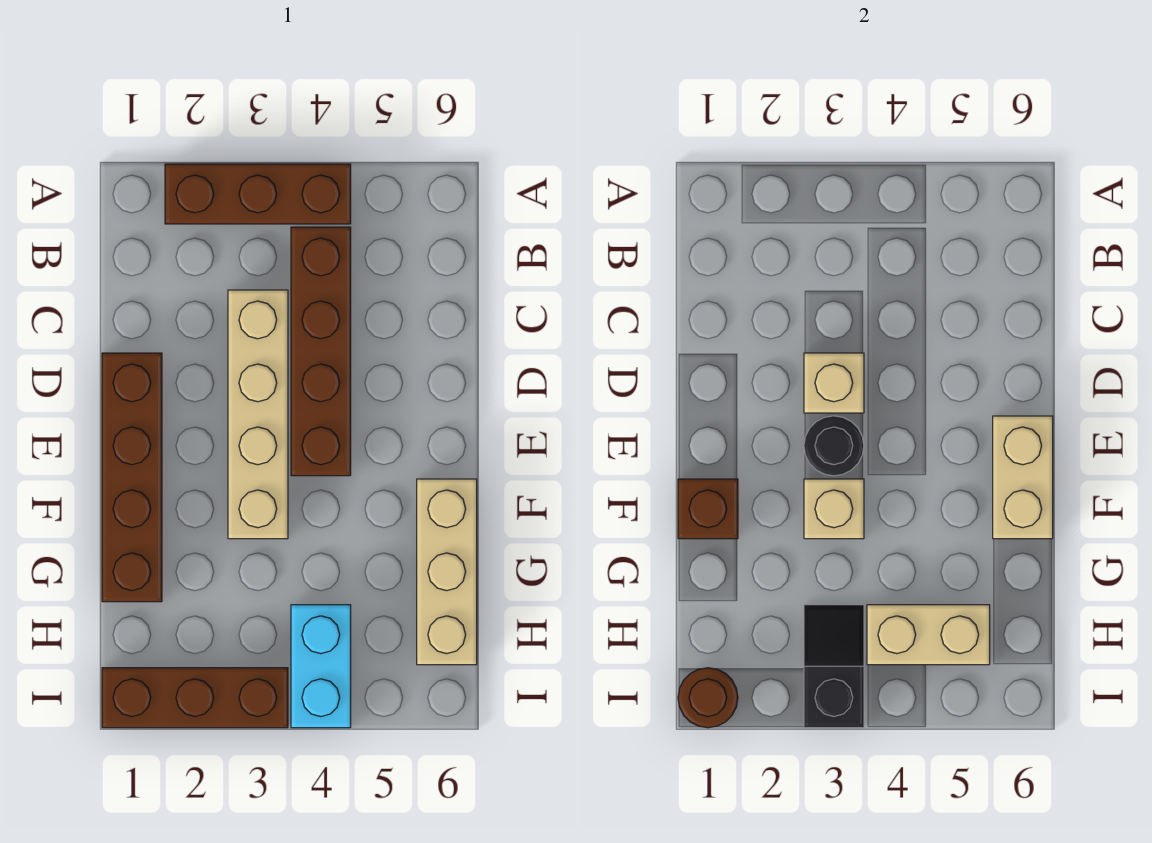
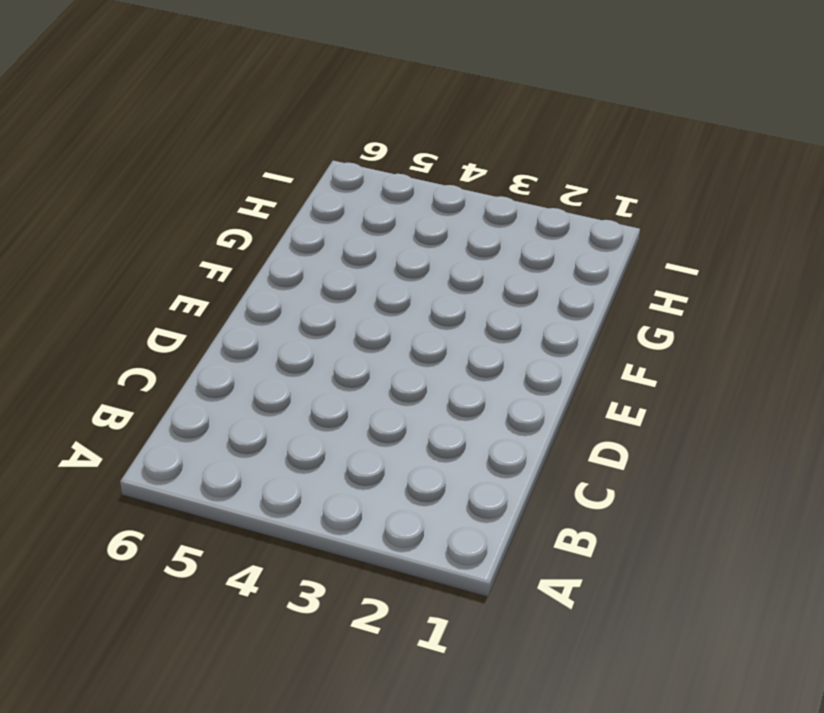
none -> brown 1x3 brick [165,164,351,224]
none -> brown 1x4 brick [291,227,351,476]
none -> tan 1x4 brick [228,290,288,539]

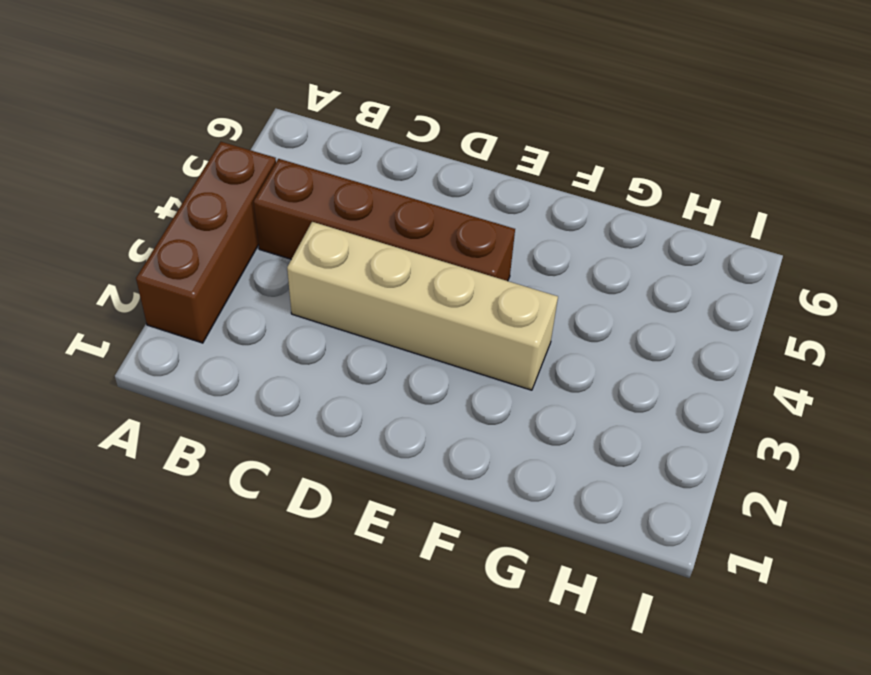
none -> brown 1x4 brick [102,353,162,602]
none -> tan 1x3 brick [417,479,477,665]
none -> cyan 1x2 brick [291,605,351,728]

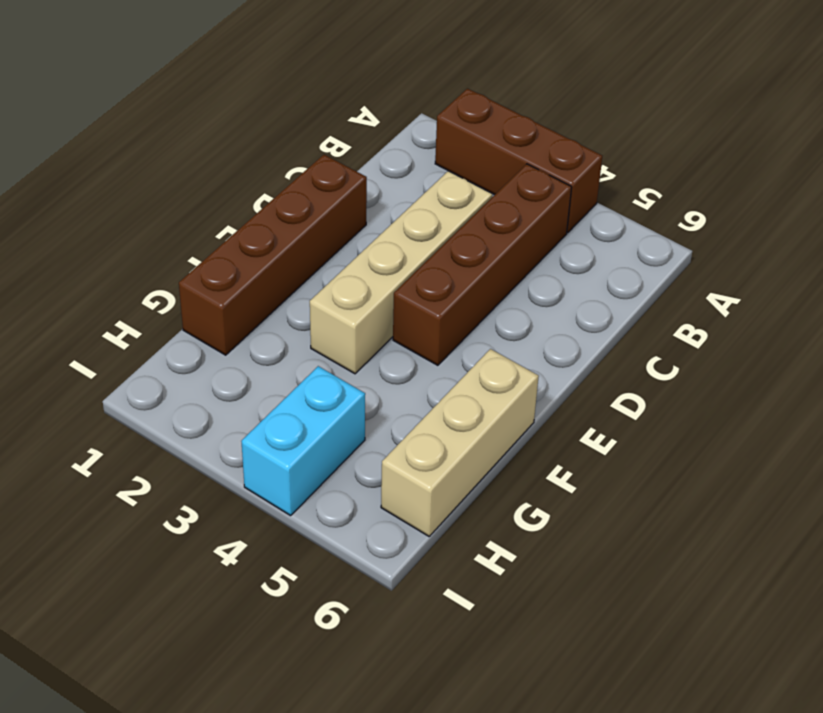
none -> brown 1x3 brick [102,668,288,728]
none -> tan 1x1 brick [804,353,864,413]
none -> black 1x1 round brick [804,416,864,476]

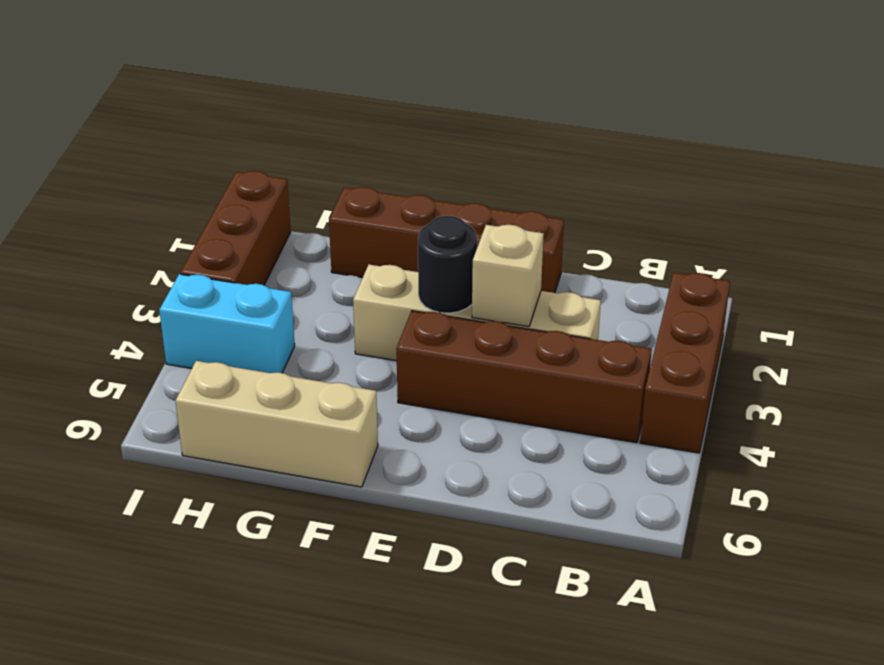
none -> tan 1x2 brick [993,416,1053,539]
none -> brown 1x1 brick [678,479,738,539]
none -> tan 1x1 brick [804,479,864,539]

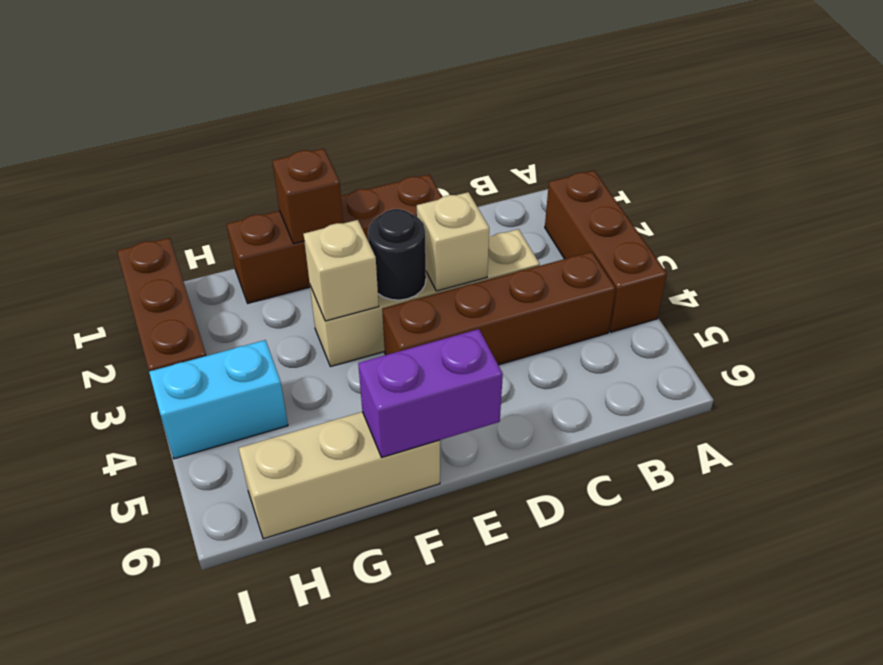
purple 1x2 brick [358,329,503,457] -> tan 1x2 brick [993,416,1053,539]
none -> black 1x2 slope [804,605,864,728]
none -> tan 1x2 brick [867,605,990,665]
none -> brown 1x1 round brick [678,668,738,728]

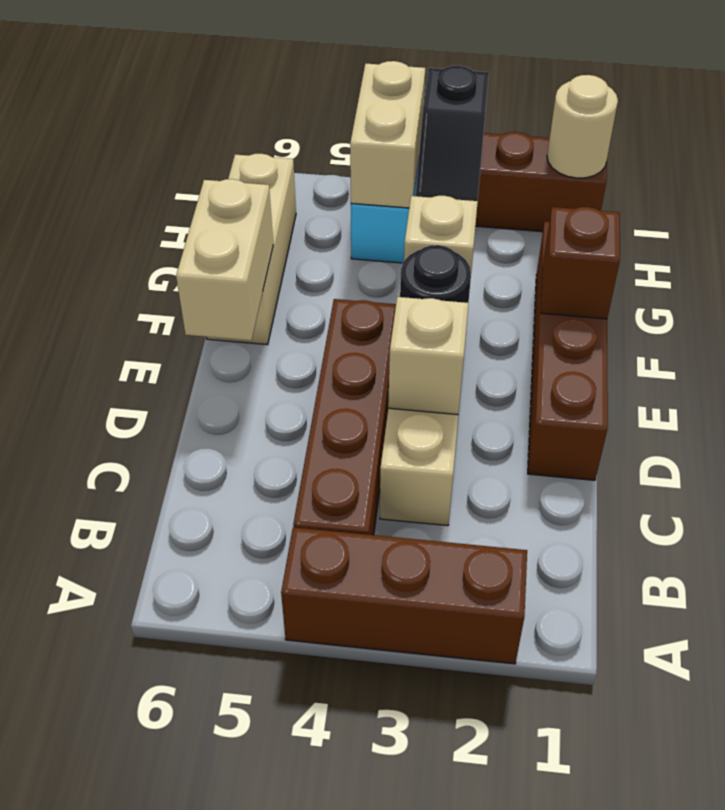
tan 1x2 brick [350,61,425,208] -> tan 1x2 brick turned to [867,605,990,665]
tan 1x1 round brick [547,75,618,178] -> brown 1x1 round brick [678,668,738,728]

